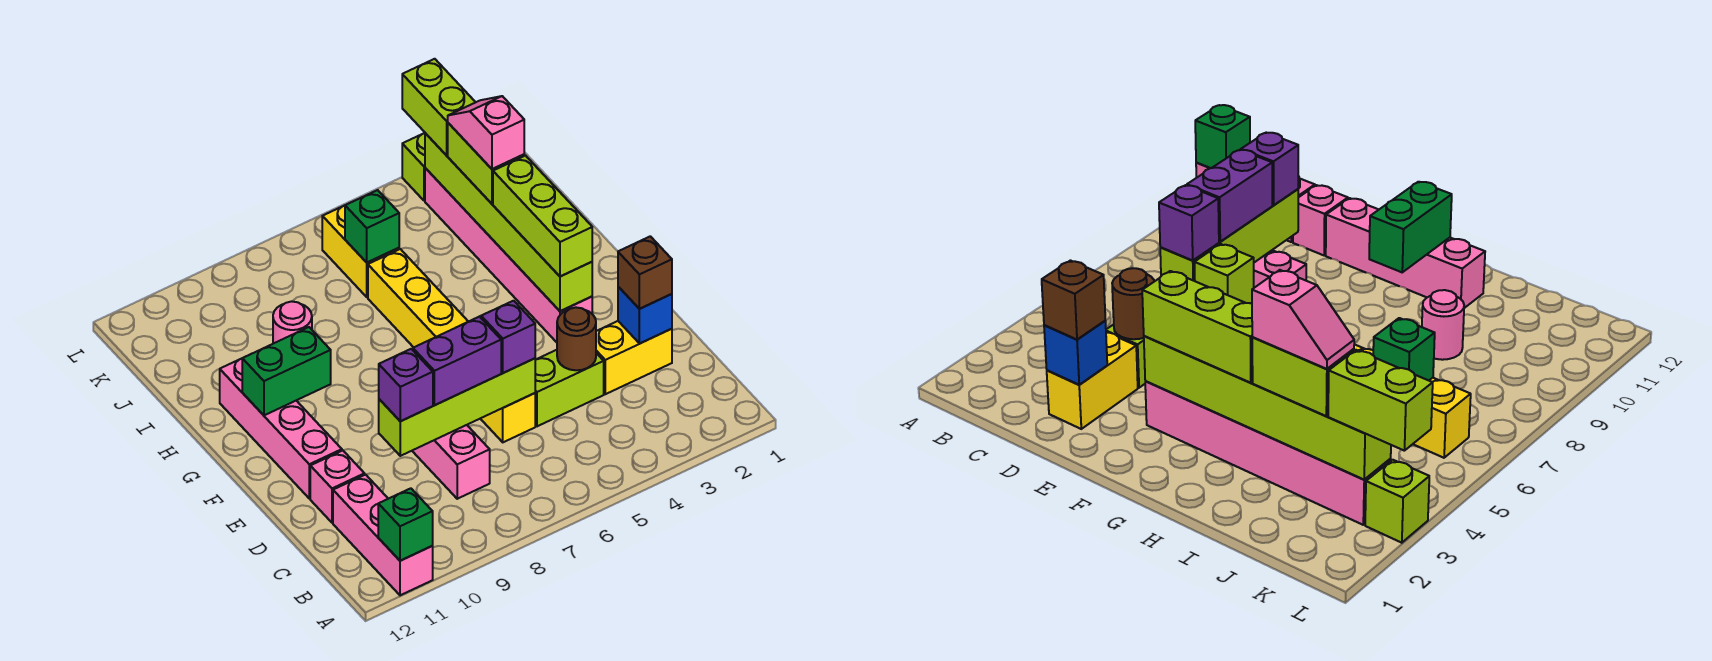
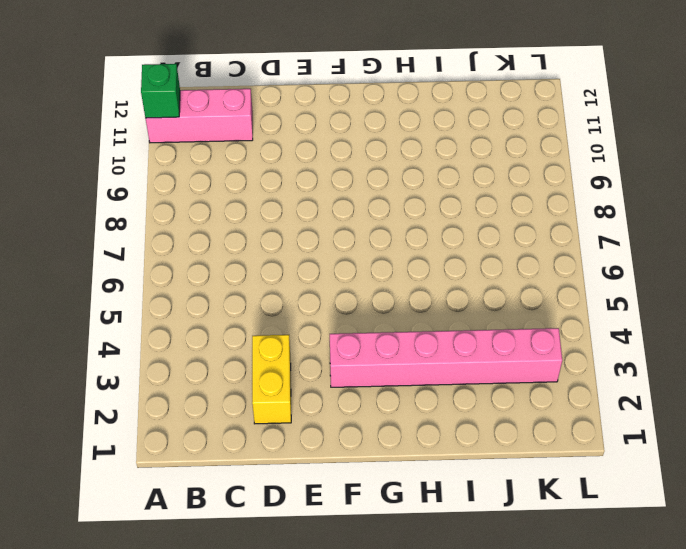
none -> pink 1x3 brick [412,425,490,499]
none -> lime 1x2 brick [535,350,604,426]
none -> yellow 1x6 brick [368,249,535,442]

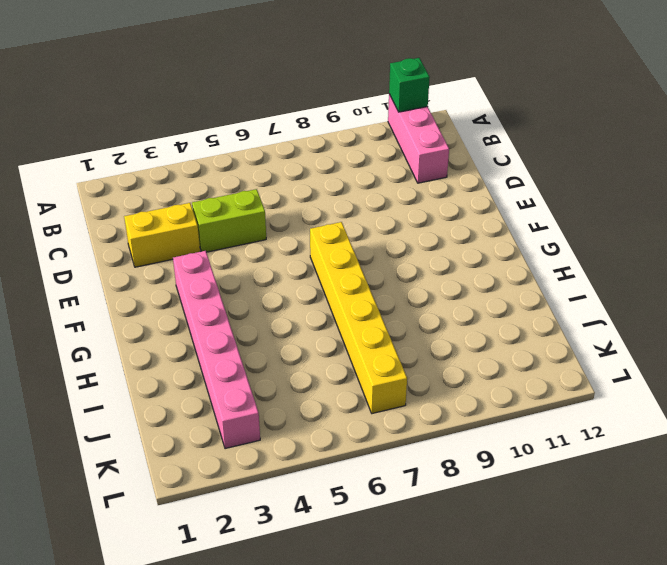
yellow 1x6 brick [310,222,407,414] -> yellow 1x6 brick moved to [368,249,535,442]
none -> pink 1x3 brick [412,425,490,499]
none -> pink 1x1 brick [310,450,365,523]
none -> pink 1x4 brick [220,359,342,499]

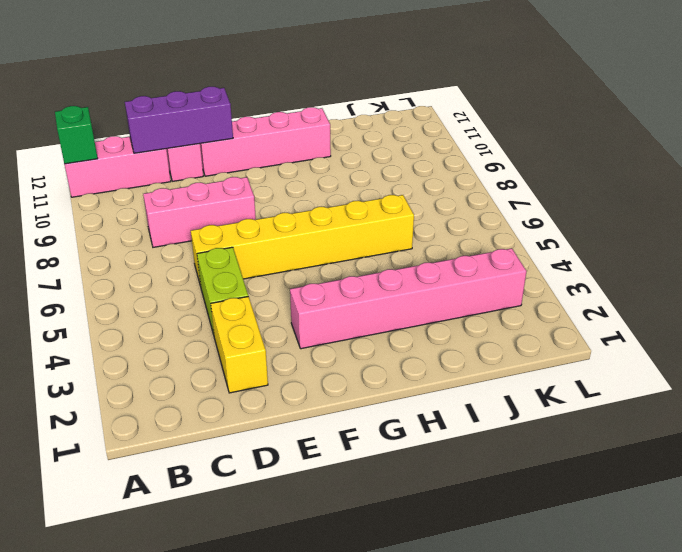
purple 1x3 brick [125,87,233,153] -> none
none -> pink 1x1 round brick [273,301,312,344]
none -> yellow 1x2 brick [322,205,399,297]
none -> lime 1x1 brick [402,133,425,201]

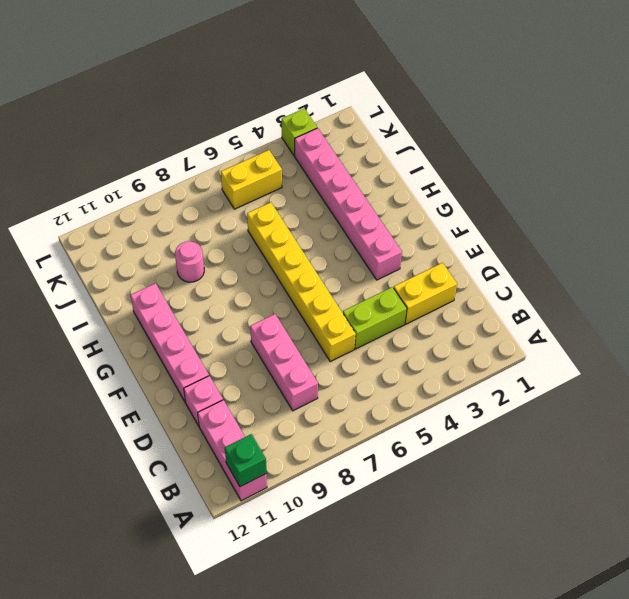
yellow 1x2 brick [221,150,282,209] -> yellow 1x2 brick turned to [322,205,399,297]
none -> blue 1x1 brick [618,287,672,343]
none -> brown 1x1 round brick [557,307,596,370]
none -> lime 1x4 brick [379,358,535,456]

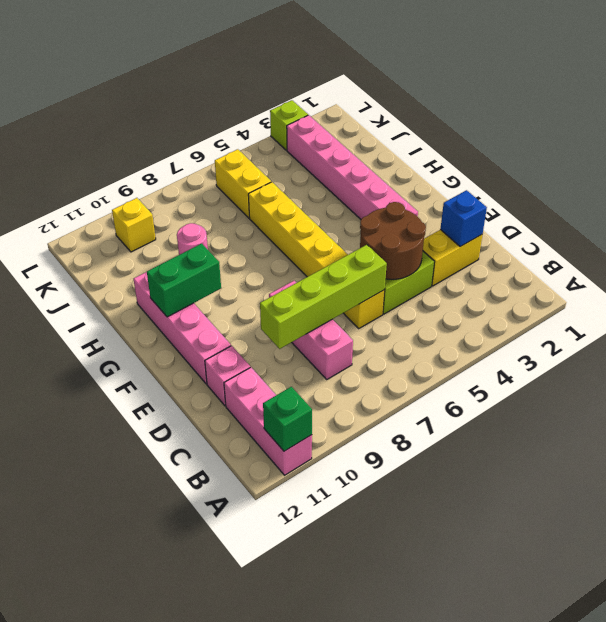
brown 2x2 round brick [360,202,426,279] -> brown 1x1 round brick [557,307,596,370]
yellow 1x1 brick [112,198,156,252] -> none
none -> lime 1x1 brick [1194,244,1254,303]
none -> lime 1x6 brick [425,133,592,311]
none -> green 1x1 brick [345,190,399,263]

